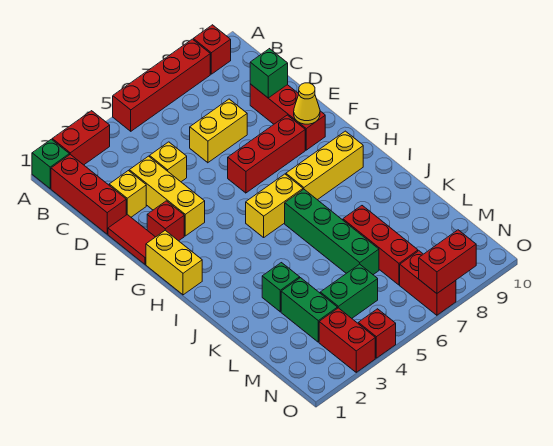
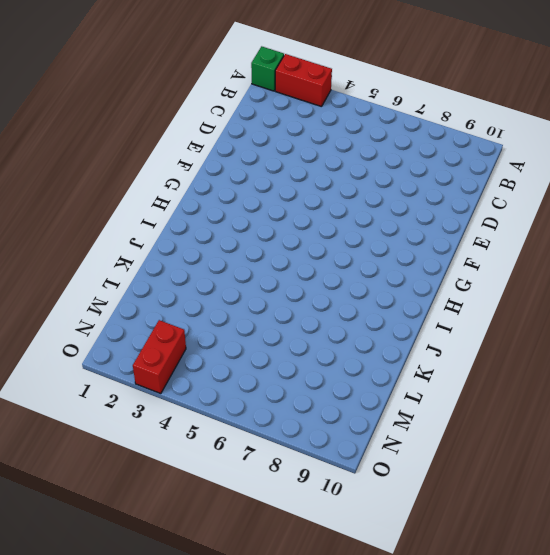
none -> red 1x4 brick [113,39,210,131]
none -> red 1x1 brick [193,25,231,74]
none -> red 1x3 brick [51,154,126,234]

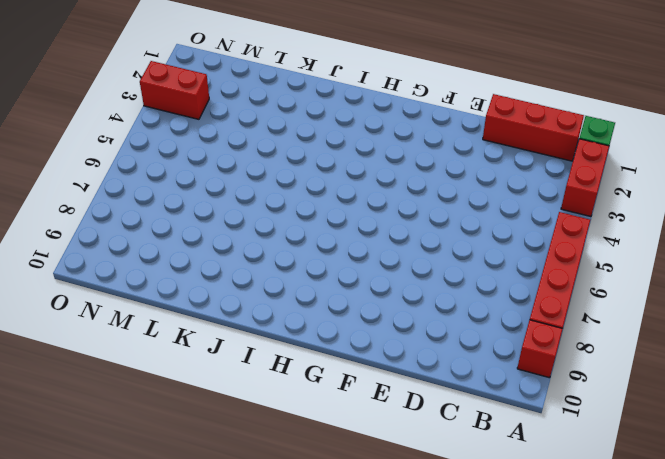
none -> yellow 1x1 brick [109,171,146,217]
none -> yellow 1x3 brick [129,156,205,236]
none -> yellow 1x1 brick [150,142,187,182]

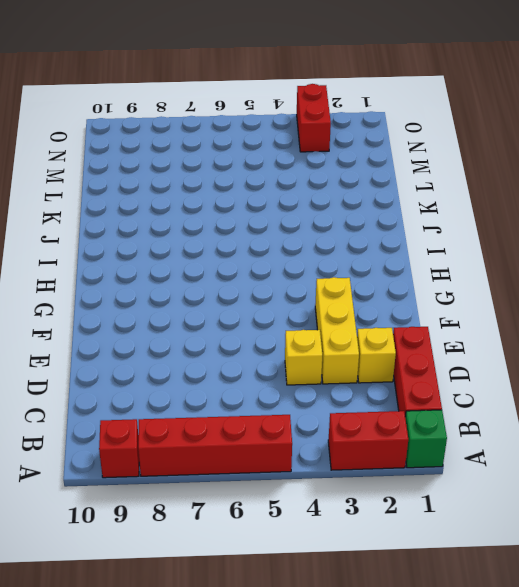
none -> yellow 1x2 brick [190,99,247,163]
none -> red 1x3 brick [250,84,325,150]
none -> red 1x2 tile [108,215,155,264]

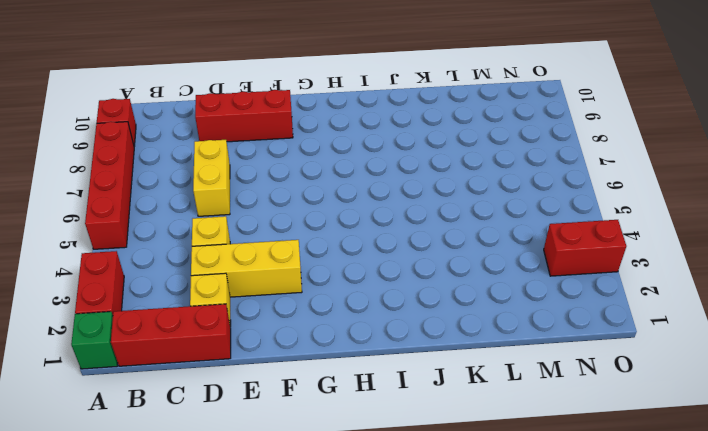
none -> red 1x2 tile [108,215,155,264]
none -> red 1x1 brick [147,201,184,241]
none -> red 1x3 brick [228,115,305,193]

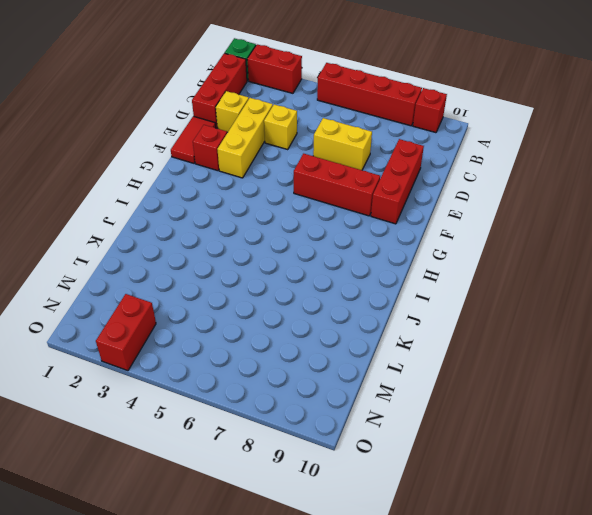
none -> yellow 1x2 brick [146,230,202,295]
none -> yellow 1x2 brick [246,174,303,237]
none -> yellow 1x3 brick [286,131,363,200]

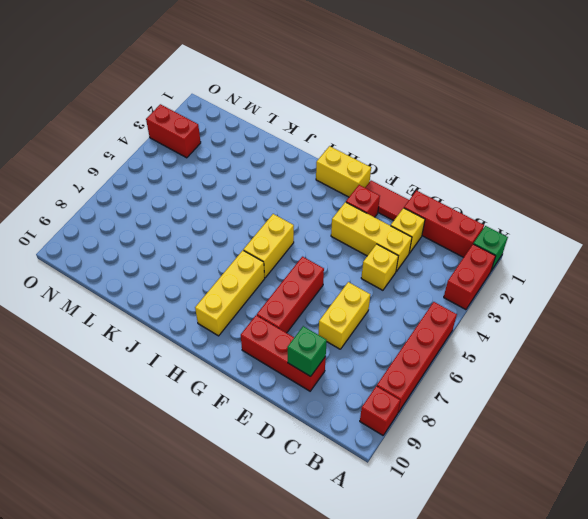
none -> green 1x4 brick [285,189,379,275]
none -> green 1x1 brick [262,263,300,312]
none -> red 1x3 brick [343,206,418,285]

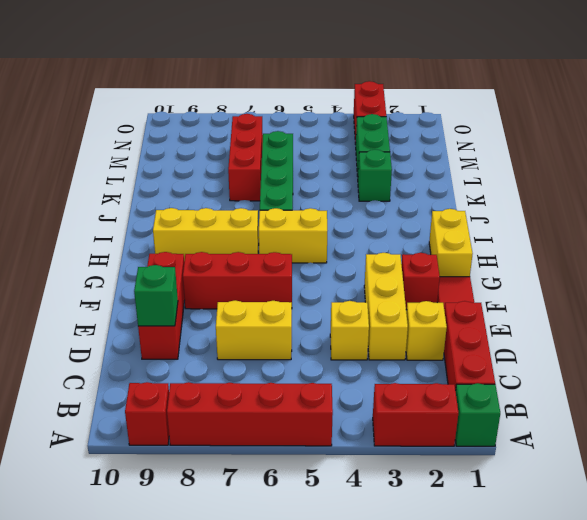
none -> green 1x2 brick [320,264,378,318]
none -> red 1x2 brick [400,251,456,315]
none -> red 1x1 brick [358,309,396,358]

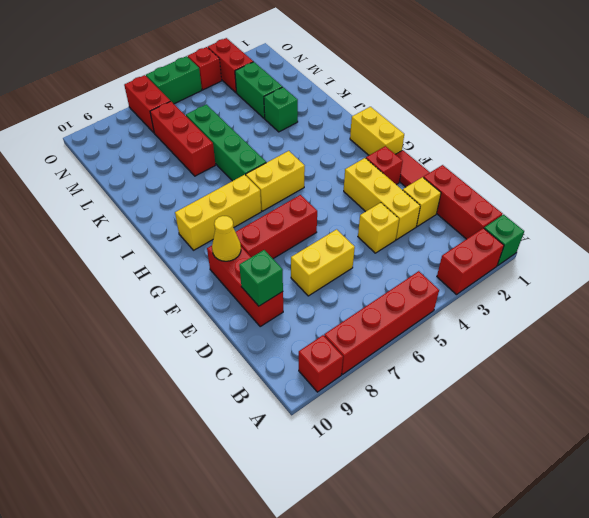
green 1x2 brick [146,56,202,104] -> green 1x2 brick moved to [320,264,378,318]
none -> red 1x2 brick [419,230,476,293]

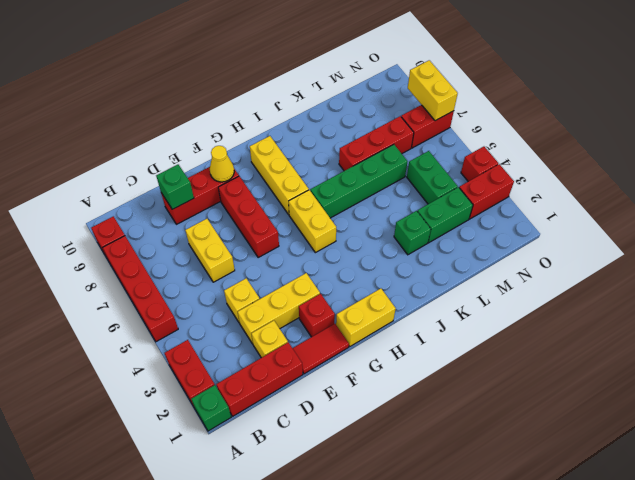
yellow 1x2 brick [408,60,458,121] -> red 1x2 brick [419,230,476,293]

